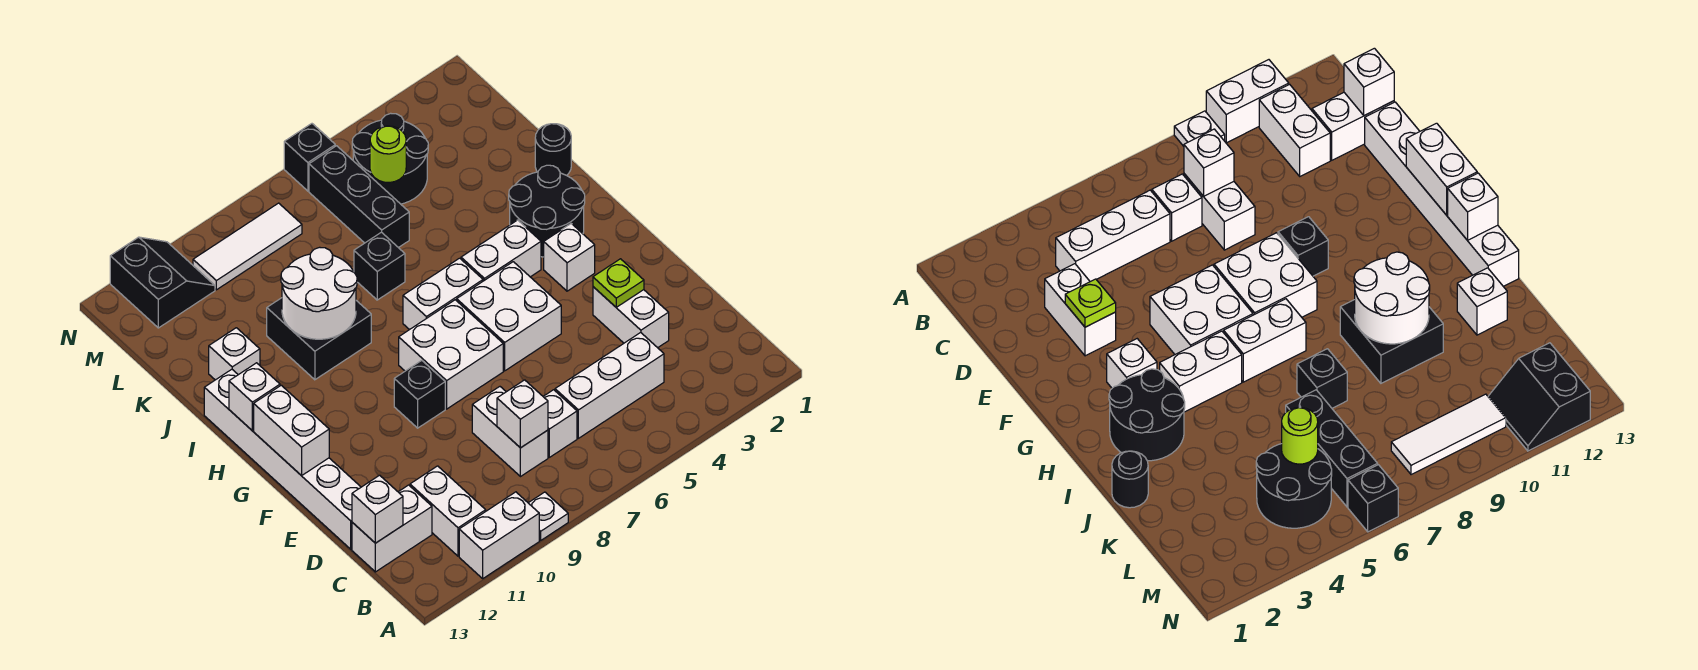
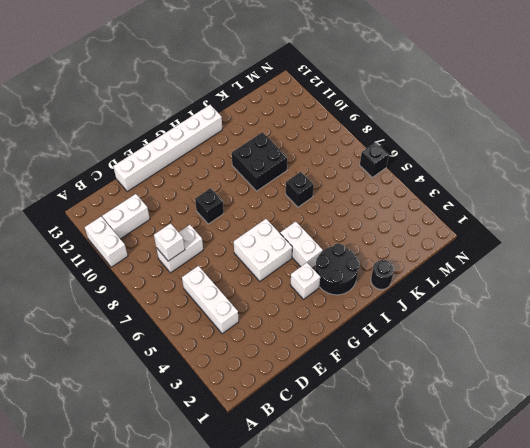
none -> white 1x1 plate [529,492,568,540]
none -> white 1x1 brick [543,390,577,457]
none -> white 1x2 brick [352,485,432,572]
none -> white 1x2 brick [593,287,669,348]

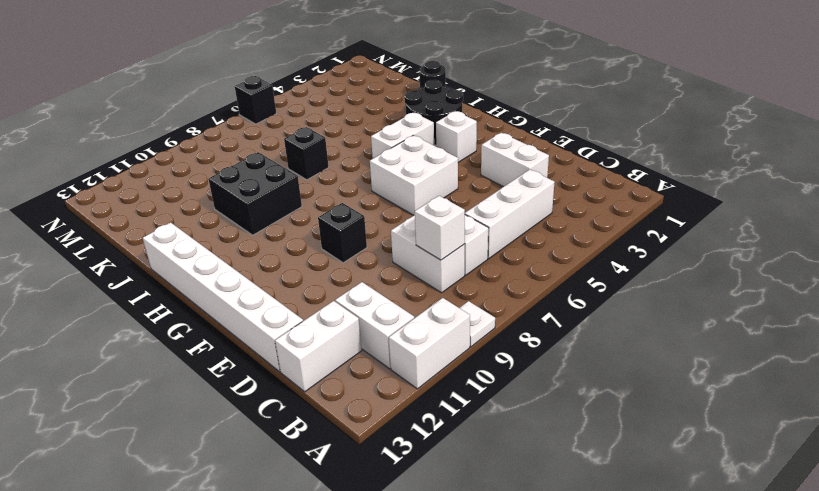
none -> white 2x2 brick [399,300,503,409]
none -> white 1x2 brick [403,258,483,330]
none -> white 1x1 brick [209,328,260,380]
none -> black 1x3 brick [309,146,409,248]

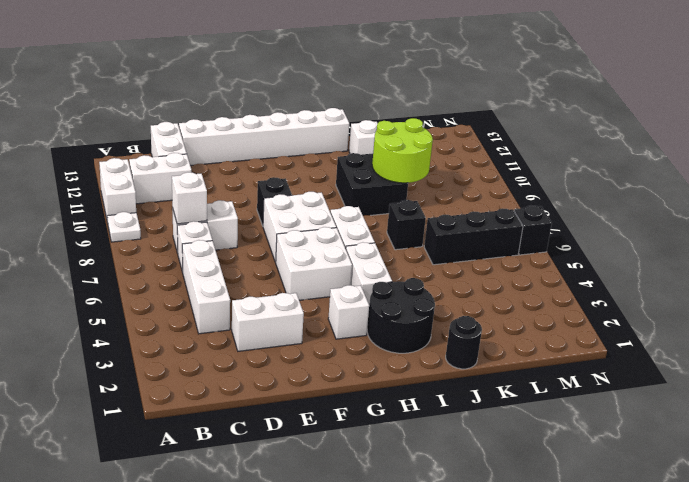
lime 2x2 round brick [372,118,433,183] -> white 2x2 round brick [281,247,357,339]
none -> black 2x2 round brick [352,113,428,204]
none -> white 1x3 tile [193,203,302,290]
none -> black 2x2 slope [110,237,215,328]
none -> white 1x1 brick [352,475,403,543]

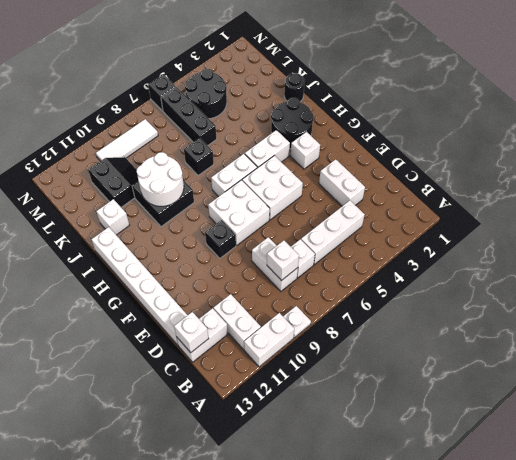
black 2x2 slope [88,157,138,207] -> black 2x2 slope moved to [110,237,215,328]
none -> lime 1x1 plate [593,259,644,307]
none -> white 1x2 brick [254,385,329,476]
none -> white 1x1 brick [229,363,280,431]
none -> lime 1x1 round brick [370,126,406,183]

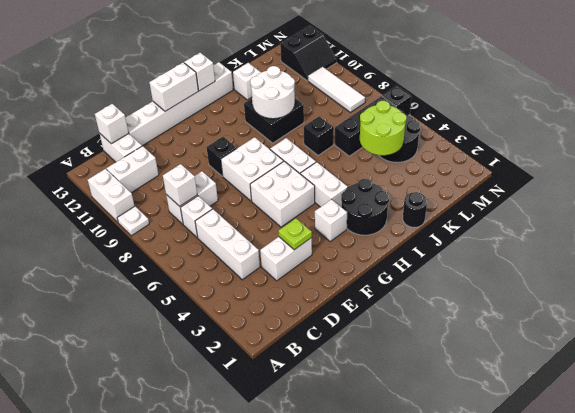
lime 2x2 round brick [360,101,406,155] -> lime 1x1 round brick [370,126,406,183]

